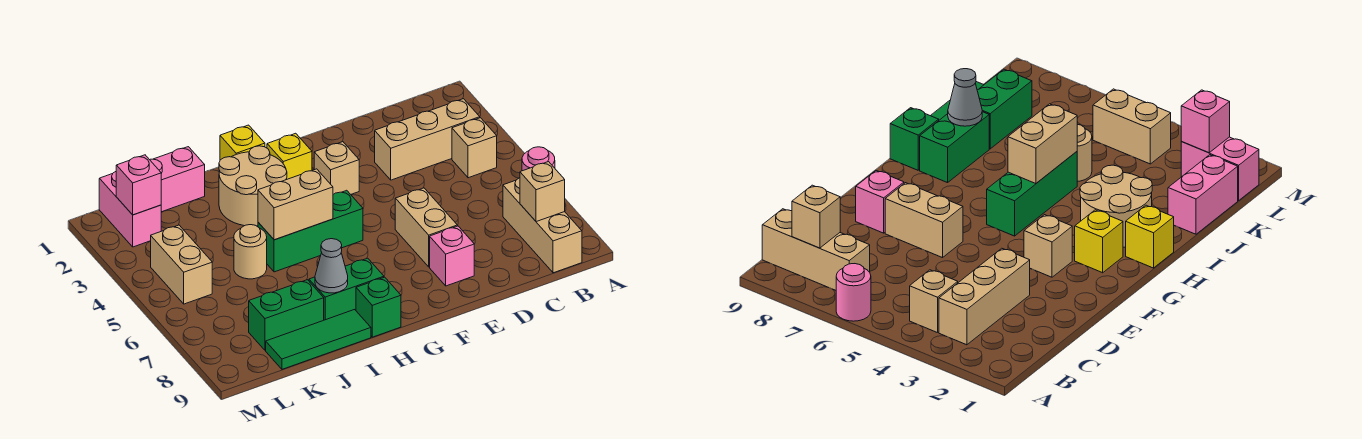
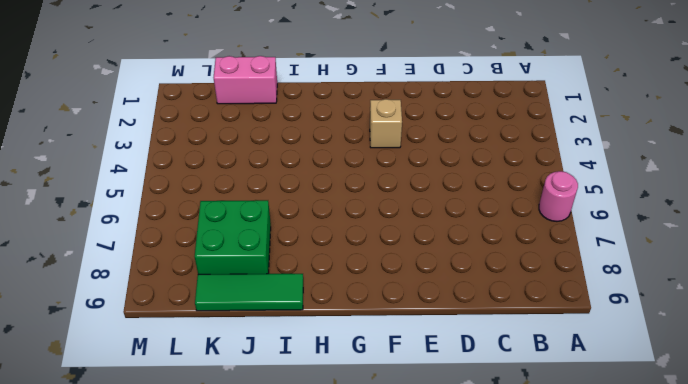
green 2x2 brick [194,200,271,274] -> green 1x2 brick [249,280,324,350]
none -> tan 1x3 brick [375,99,480,180]
none -> tan 1x1 brick [452,118,497,178]
none -> tan 1x3 brick [503,178,582,273]

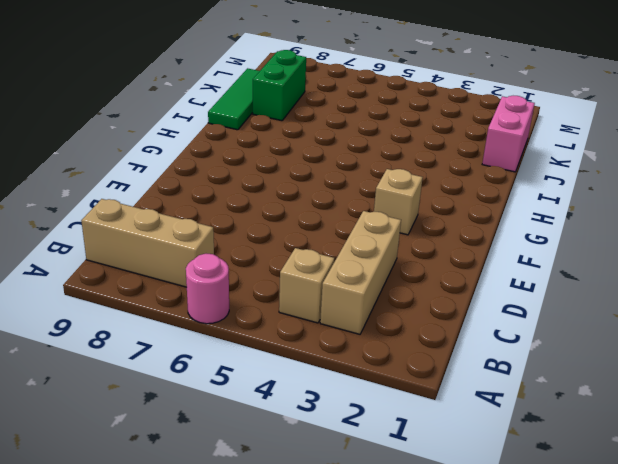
none -> tan 1x2 brick [395,188,457,267]
none -> pink 1x1 brick [430,226,474,286]
none -> yellow 1x1 brick [267,133,312,179]

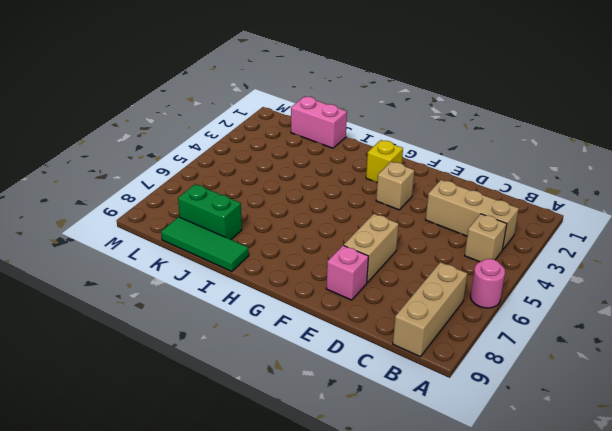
none -> green 1x3 brick [258,190,363,272]
none -> yellow 1x1 brick [220,125,265,160]
none -> tan 2x2 round brick [219,146,287,226]

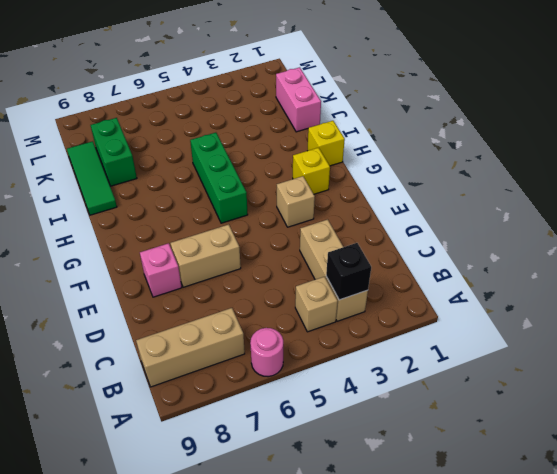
black 1x1 brick [326,243,371,300] -> none
none -> tan 2x2 round brick [219,146,287,226]
none -> green 1x2 brick [309,258,384,320]
none -> green 1x1 brick [356,277,401,337]

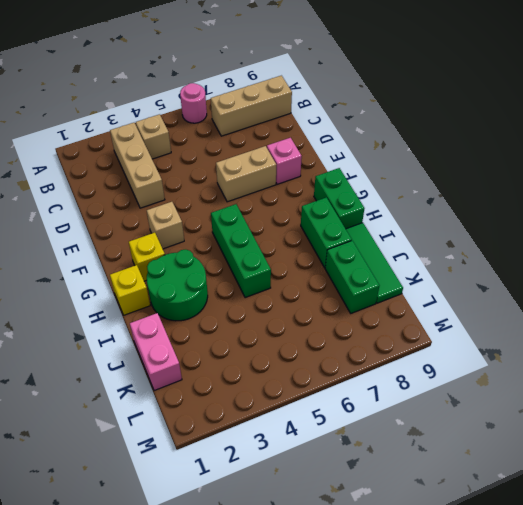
green 1x2 brick [314,168,365,229] -> green 1x1 brick [356,277,401,337]
green 2x2 round brick [147,250,208,321] -> tan 2x2 round brick [219,146,287,226]
none -> tan 1x1 round brick [234,225,267,279]
none -> pink 1x2 brick [99,172,161,247]
none -> tan 1x2 brick [151,225,212,304]

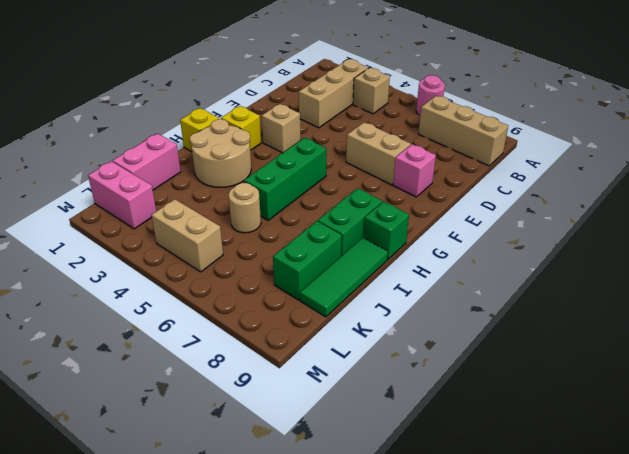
none -> tan 1x1 brick [520,162,565,222]
none -> tan 1x2 brick [258,169,333,240]
none -> grey 1x1 cone [315,239,348,293]

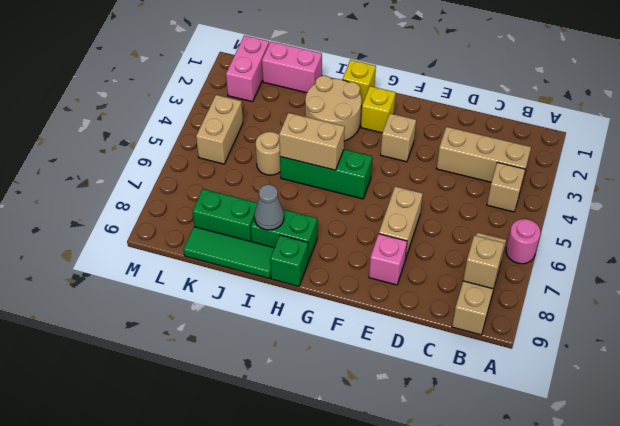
none -> pink 1x1 brick [116,155,161,215]

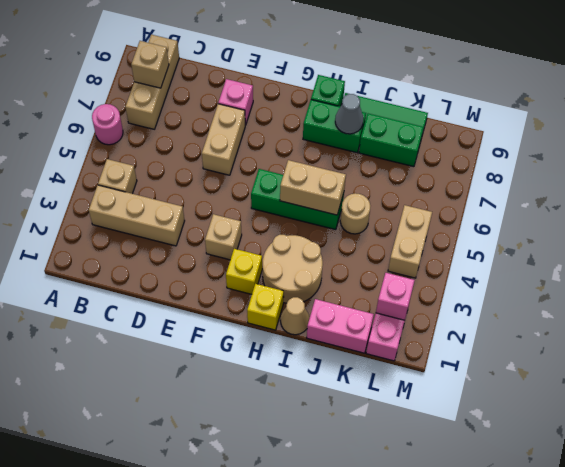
tan 1x1 cone [280,297,310,335] -> none

